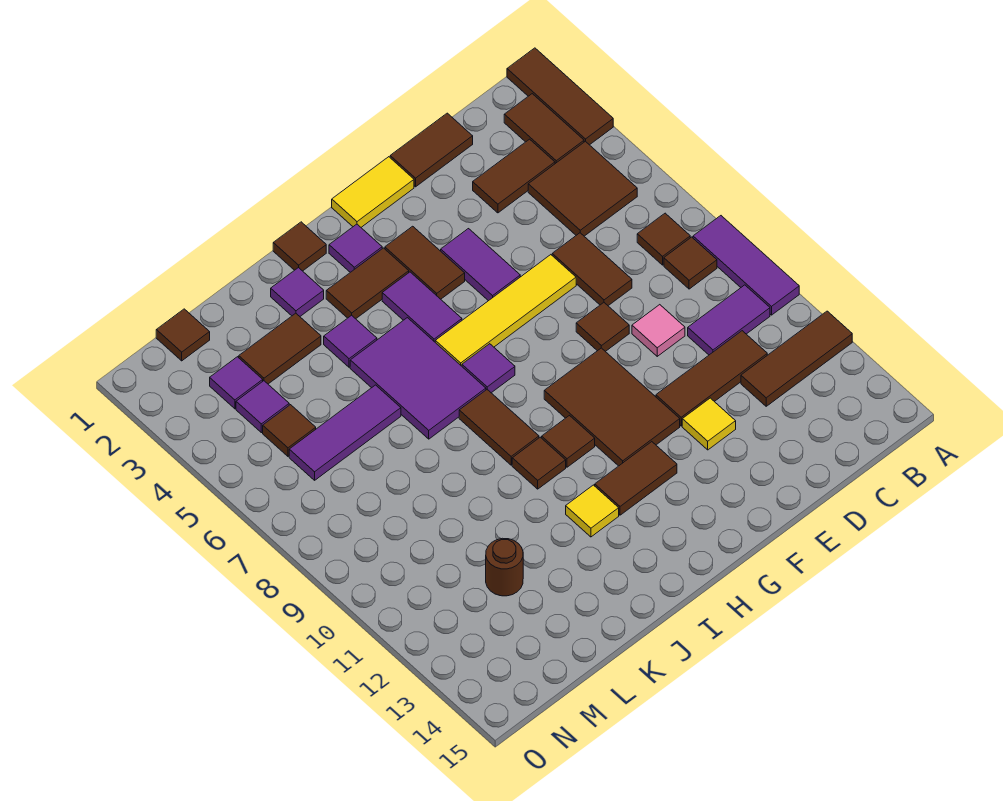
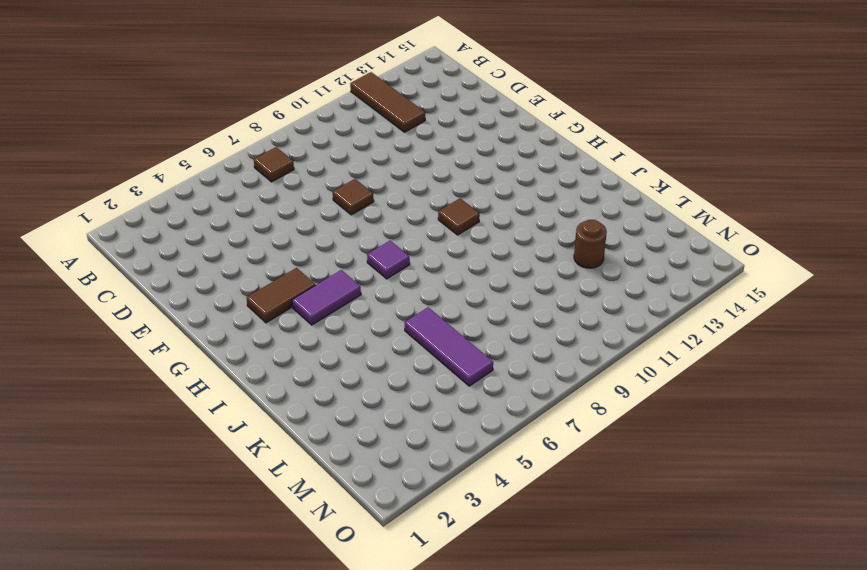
none -> brown 1x3 tile [507,48,613,145]
none -> purple 1x3 tile [693,216,799,315]
none -> brown 1x2 tile [504,94,584,164]
none -> brown 2x2 tile [528,141,637,236]

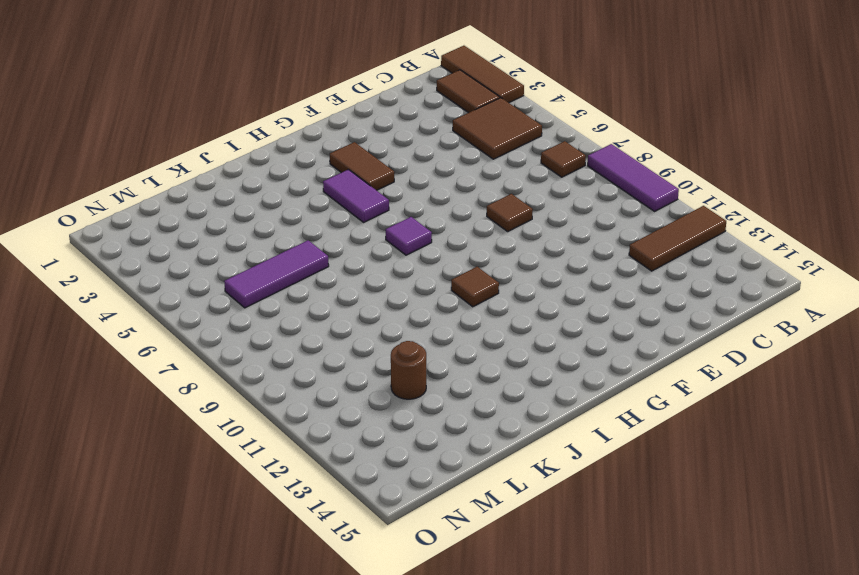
none -> brown 1x1 tile [664,237,717,289]
none -> purple 1x2 tile [688,285,770,355]
none -> brown 1x2 tile [473,139,555,213]
none -> brown 1x3 tile [656,331,767,426]

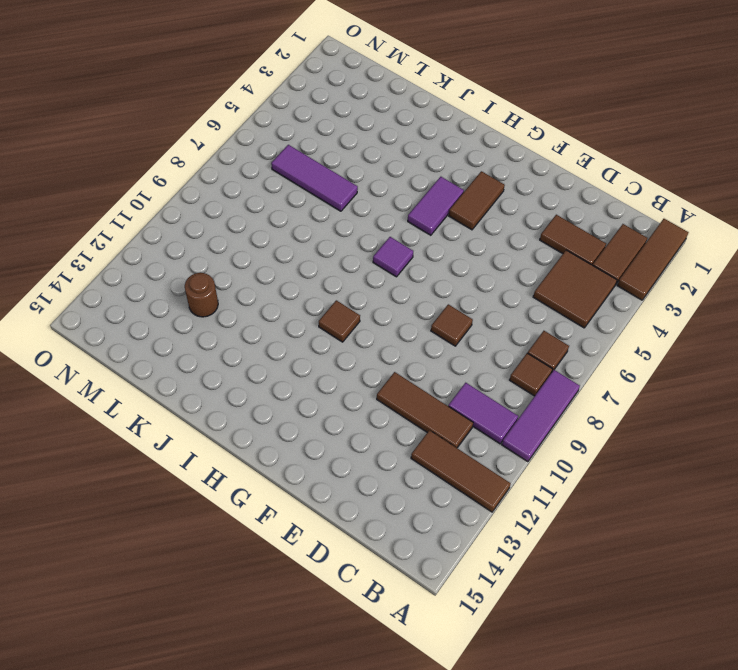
none -> brown 1x2 tile [390,113,473,187]
none -> brown 1x2 tile [552,233,632,306]
none -> pink 1x1 tile [632,305,685,356]
none -> yellow 1x4 tile [435,255,576,366]

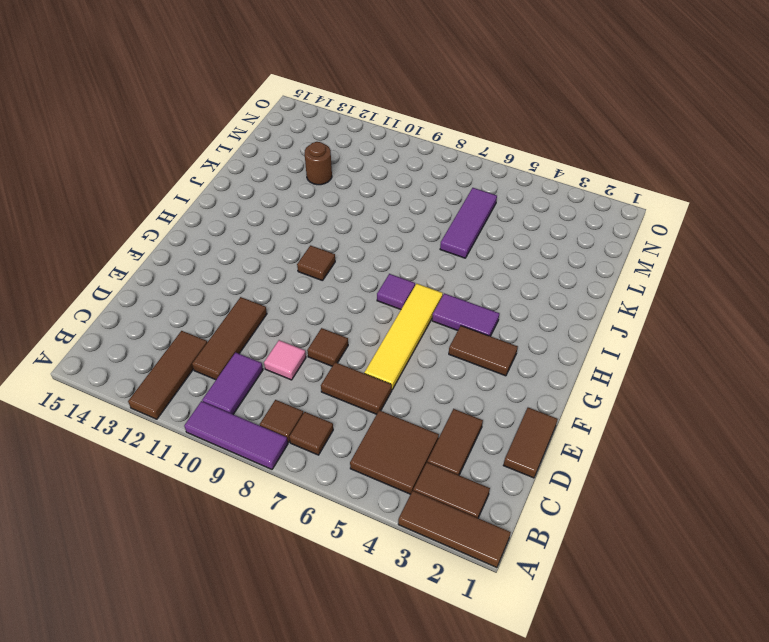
none -> yellow 1x1 tile [682,398,736,450]
none -> yellow 1x2 tile [332,157,414,227]
none -> purple 1x2 tile [441,229,520,301]
none -> brown 2x3 tile [544,348,680,466]

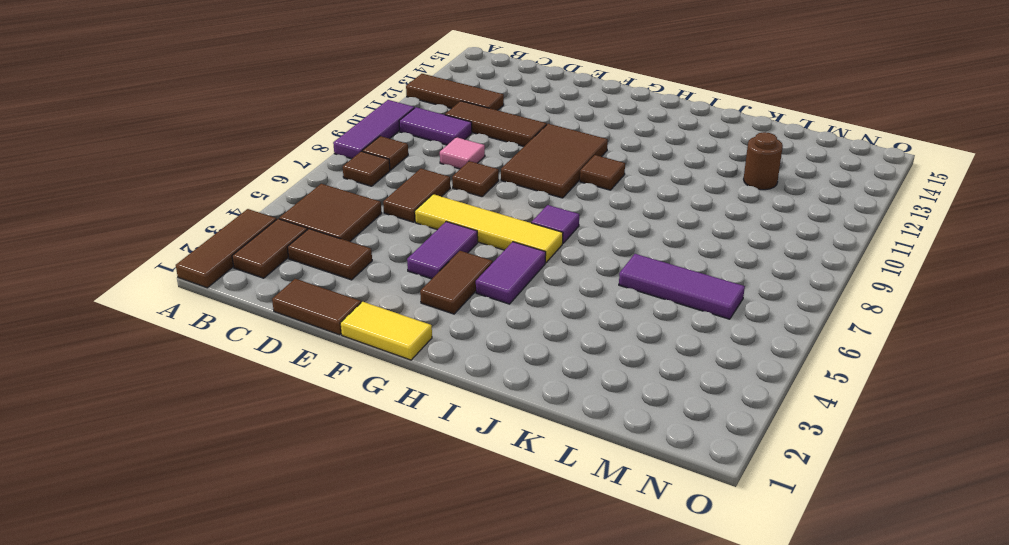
none -> yellow 1x1 tile [682,398,736,450]
none -> brown 1x2 tile [595,442,677,515]
none -> purple 1x1 tile [329,224,382,272]
none -> brown 1x2 tile [326,248,409,319]

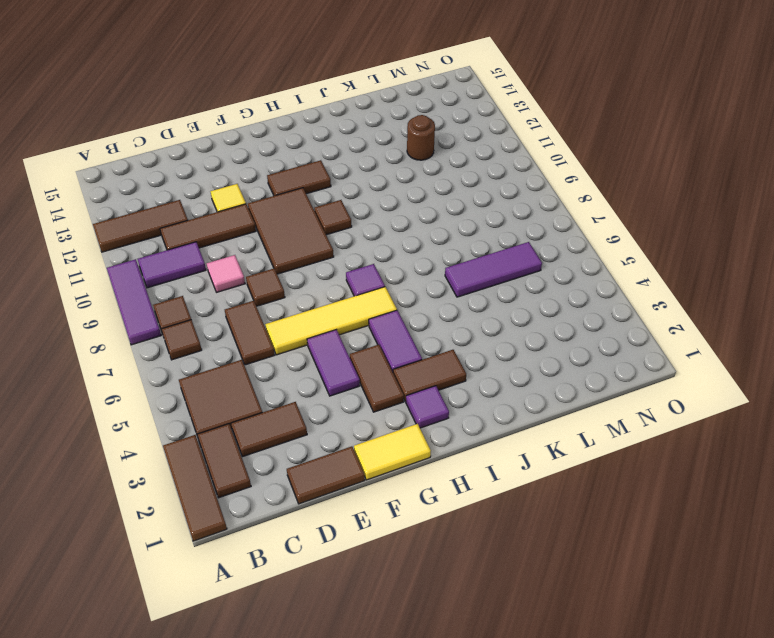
none -> brown 1x1 tile [273,222,326,271]
none -> purple 2x3 tile [350,318,486,439]
none -> brown 1x2 tile [459,390,539,465]
none -> brown 1x1 tile [512,437,566,489]

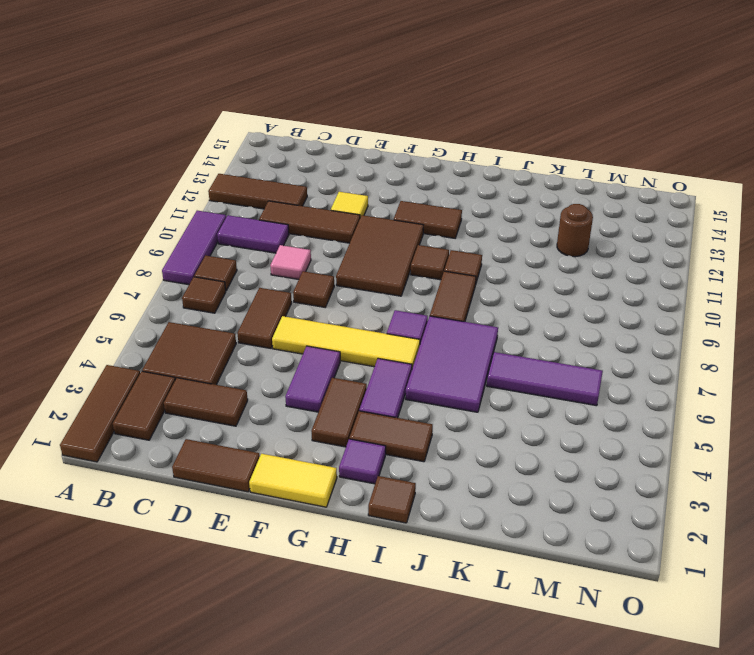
none -> yellow 1x1 tile [566,485,619,537]
none -> purple 1x1 tile [271,267,324,316]
none -> purple 1x1 tile [324,315,377,367]
none -> brown 1x2 tile [239,313,321,384]

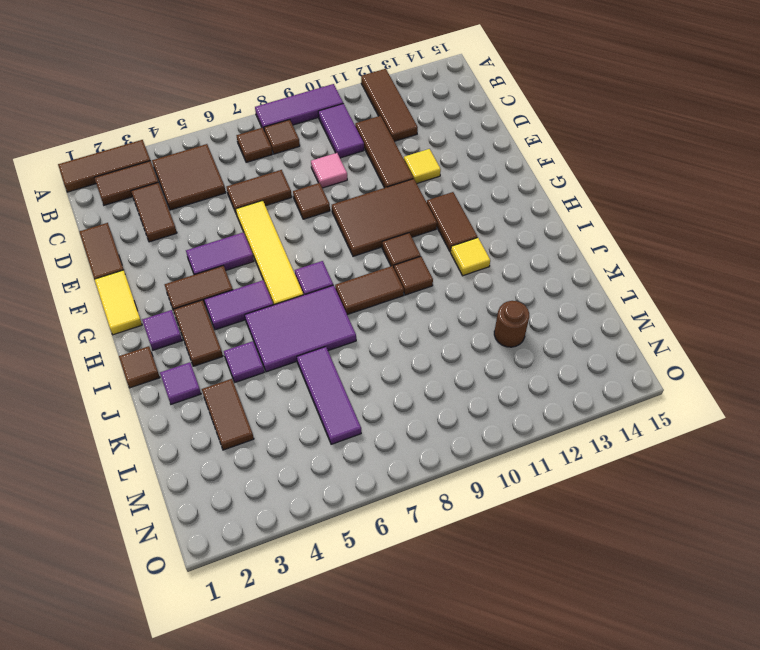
none -> brown 1x1 tile [156,309,210,361]
none -> purple 1x1 tile [210,357,263,409]
none -> purple 1x1 tile [236,381,289,433]
none -> brown 1x1 tile [263,405,316,456]

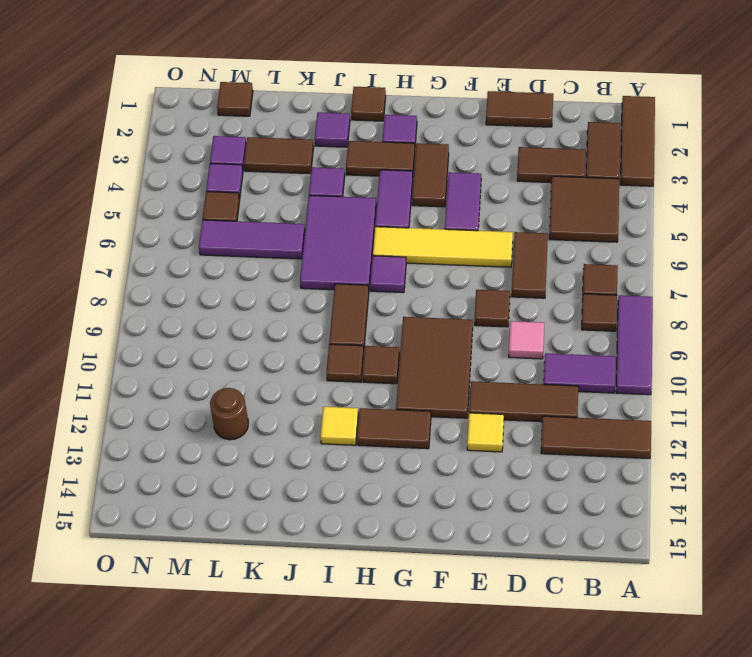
none -> yellow 1x2 tile [332,157,414,227]

